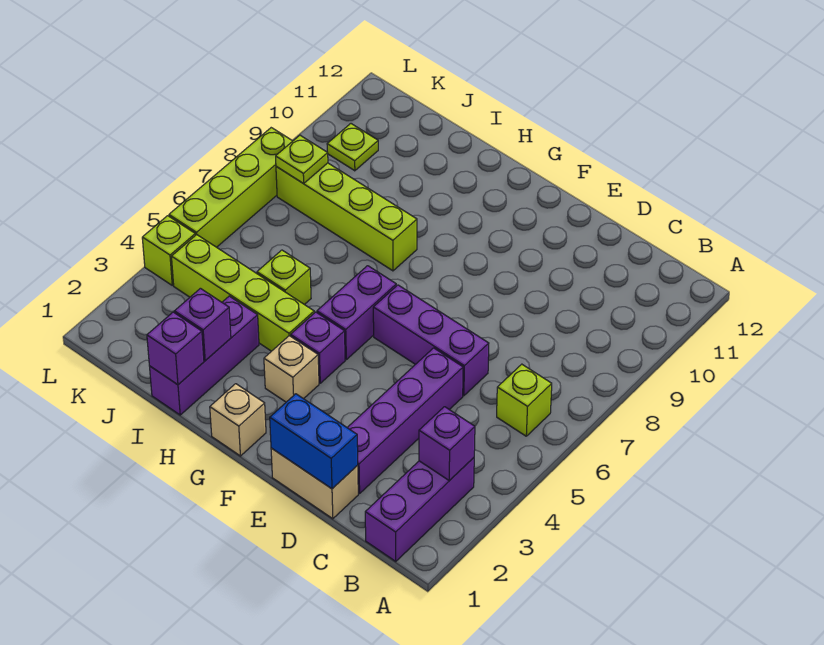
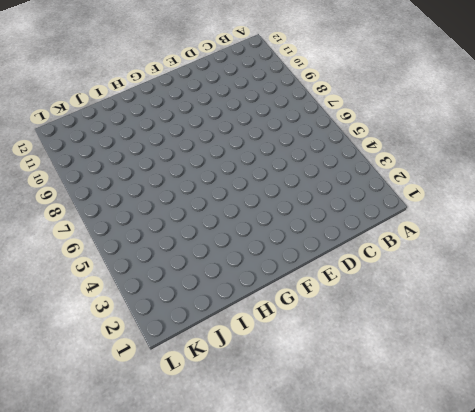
none -> purple 1x3 brick [365,458,474,561]
none -> lime 1x1 brick [497,364,552,436]
none -> tan 1x2 brick [271,448,358,519]

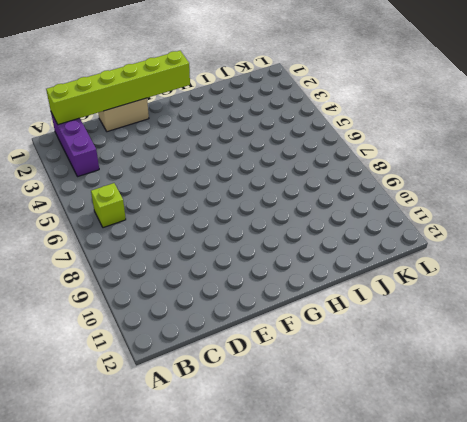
lime 1x6 brick [46,51,190,125] -> blue 1x2 brick [270,394,358,489]
none -> purple 1x4 brick [347,348,463,494]
none -> purple 1x3 brick [373,285,489,396]
none -> tan 1x1 brick [210,384,266,456]

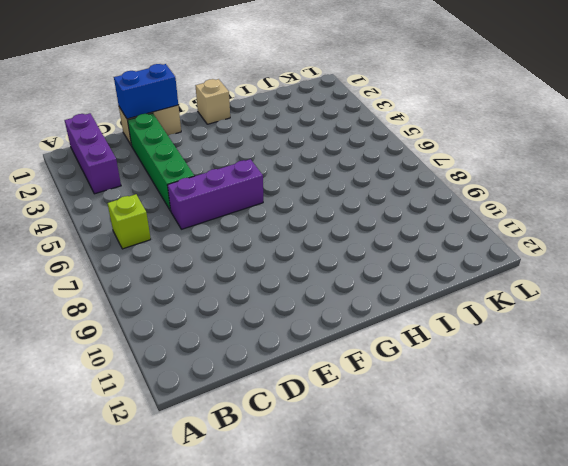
green 1x4 brick [128,113,194,211] -> purple 1x4 brick [347,348,463,494]
none -> tan 1x1 brick [264,336,319,402]
none -> purple 1x1 brick [291,312,345,383]
none -> purple 1x2 brick [317,266,396,360]

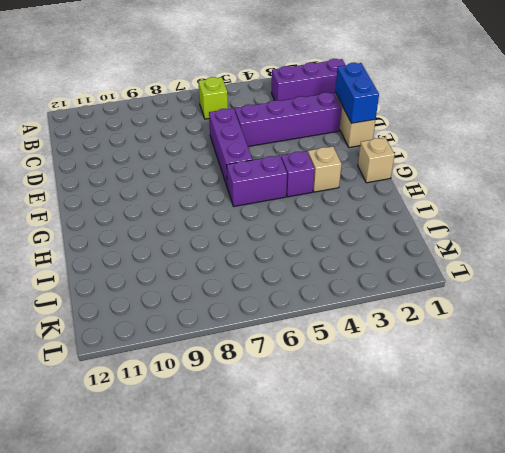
none -> lime 1x4 brick [171,235,314,351]
none -> lime 1x4 brick [276,163,417,271]
none -> purple 1x3 brick [150,296,259,415]

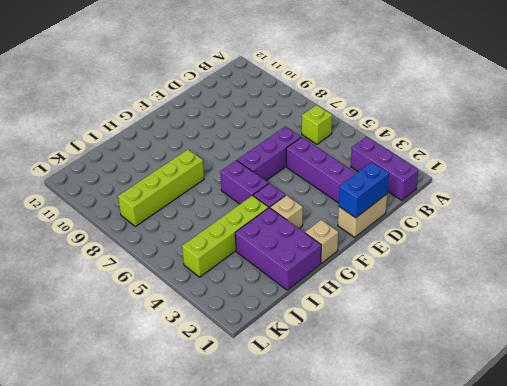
purple 2x3 brick [235,208,321,290] -> purple 1x3 brick [150,296,259,415]
none -> lime 1x1 brick [257,250,311,305]
none -> lime 1x1 plate [327,124,378,171]
none -> lime 1x1 brick [142,216,195,285]

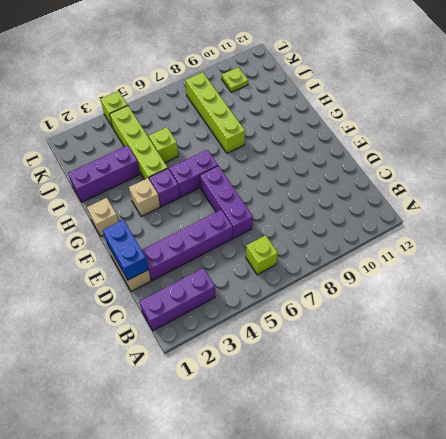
none -> lime 1x4 brick [169,128,292,247]
none -> purple 1x1 brick [419,407,475,481]
none -> purple 1x1 brick [147,312,204,385]

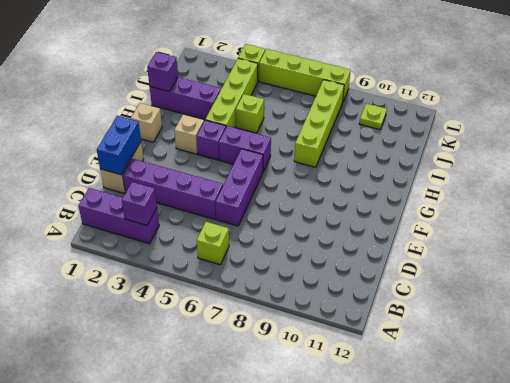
none -> purple 1x1 brick [174,288,231,361]
none -> lime 1x1 plate [276,135,328,184]

